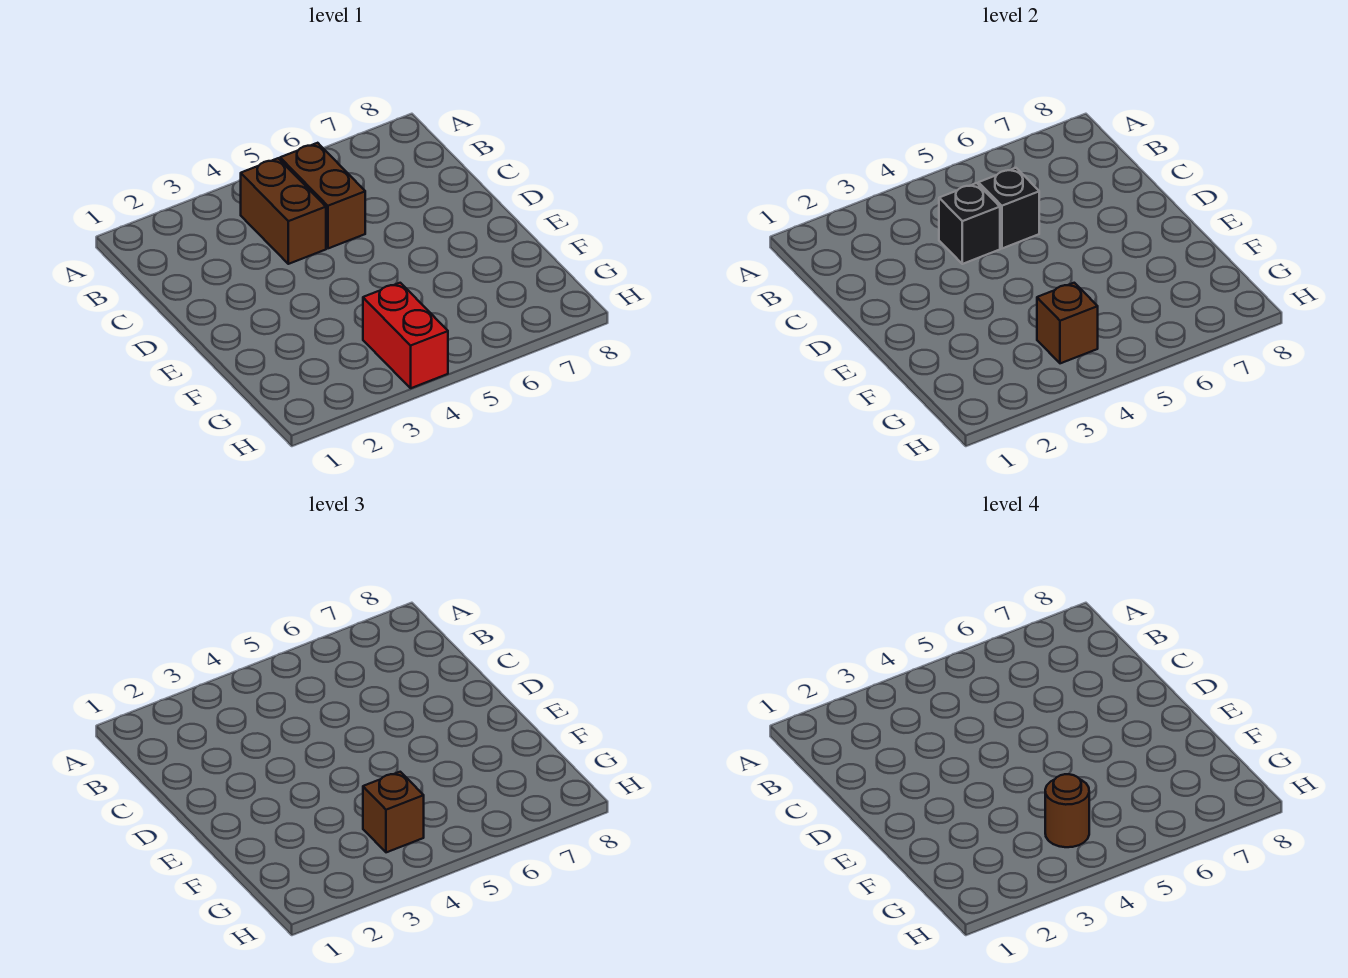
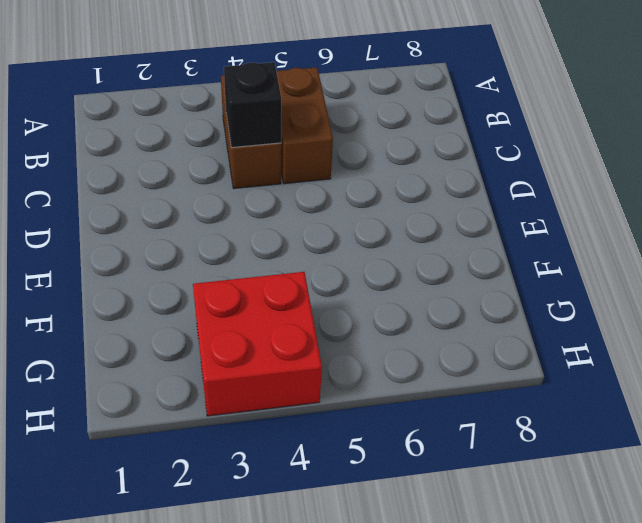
red 2x2 brick [193,272,322,416] -> red 1x2 brick [363,283,448,388]
none -> black 1x1 brick [979,168,1039,248]
none -> brown 1x1 brick [1037,283,1098,363]

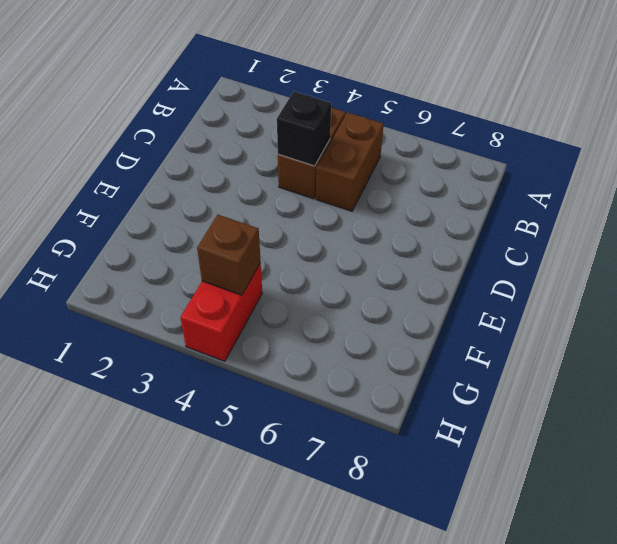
none -> black 1x1 brick [979,168,1039,248]
none -> brown 1x1 brick [363,772,424,852]

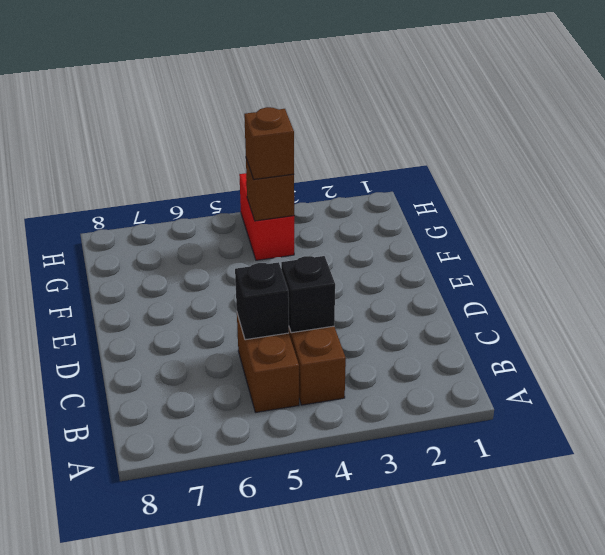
none -> brown 1x1 round brick [1045,774,1089,847]

